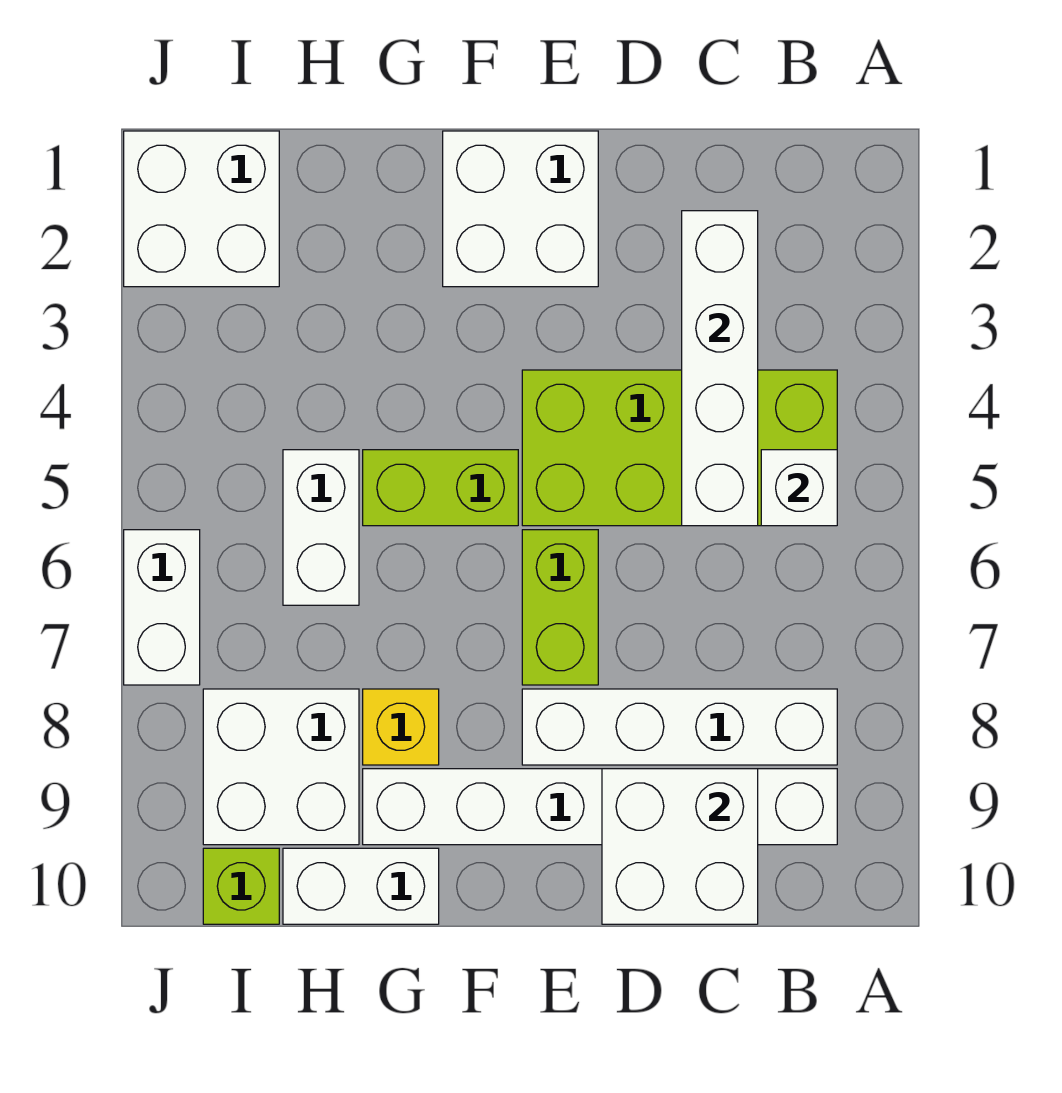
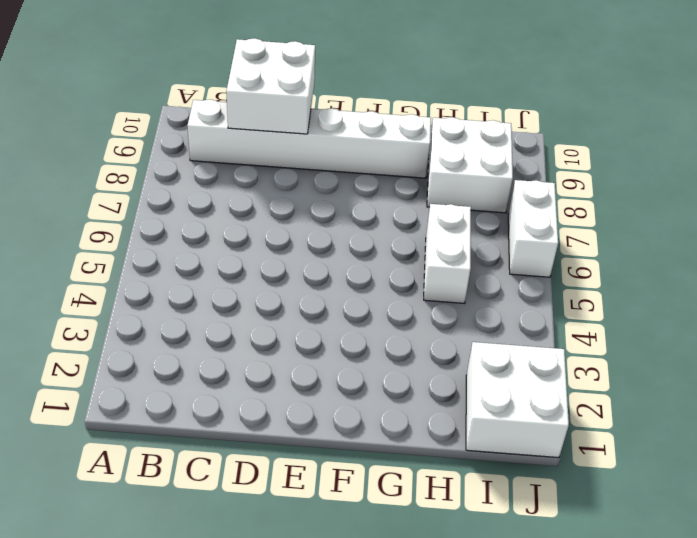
none -> lime 2x4 brick [522,370,837,526]
none -> white 1x4 brick [522,689,837,765]
none -> white 2x2 brick [443,131,598,287]

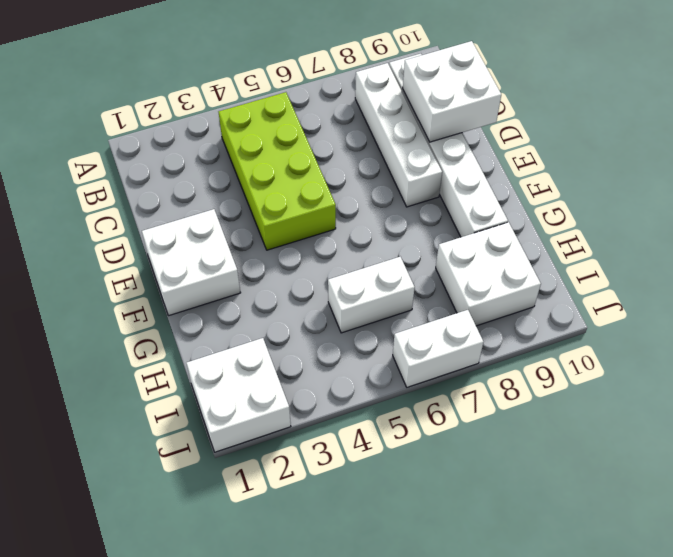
none -> lime 1x2 brick [522,530,598,685]
none -> lime 1x2 brick [363,450,518,526]
none -> yellow 1x1 brick [363,689,439,765]

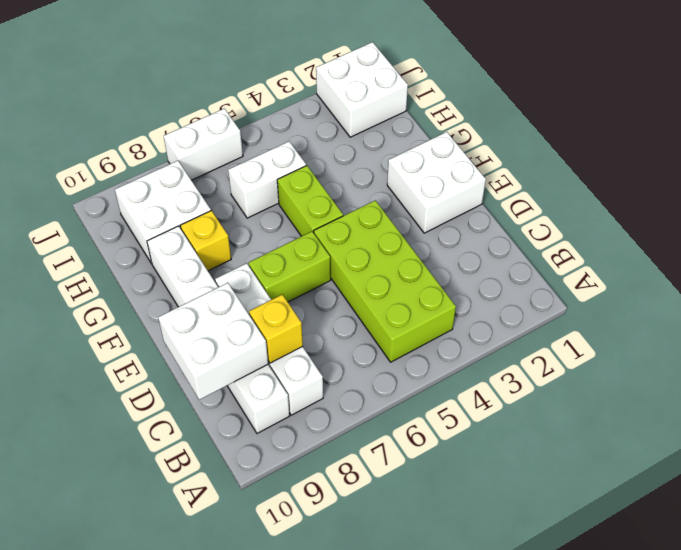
yellow 1x1 brick [249,295,303,363] -> none
none -> white 1x2 brick [283,848,439,924]
none -> lime 1x1 brick [203,848,279,924]
none -> white 1x1 brick [761,450,837,526]

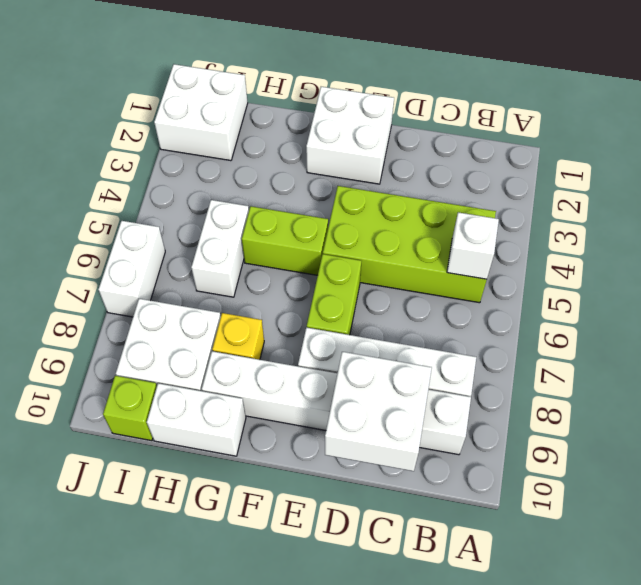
none -> white 1x4 brick [682,211,758,526]

